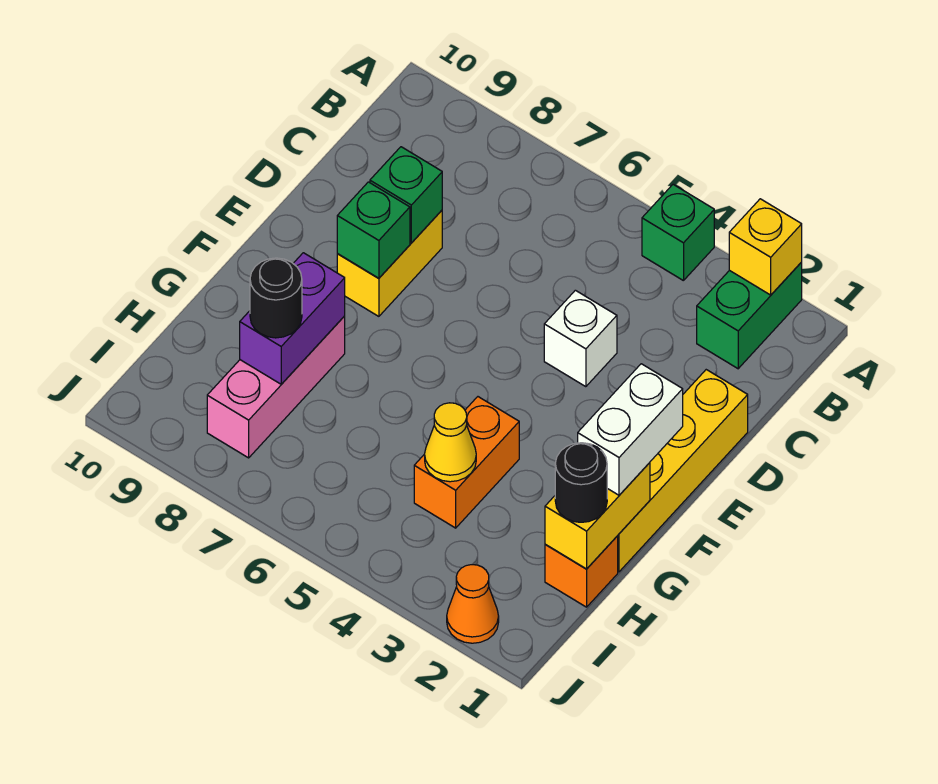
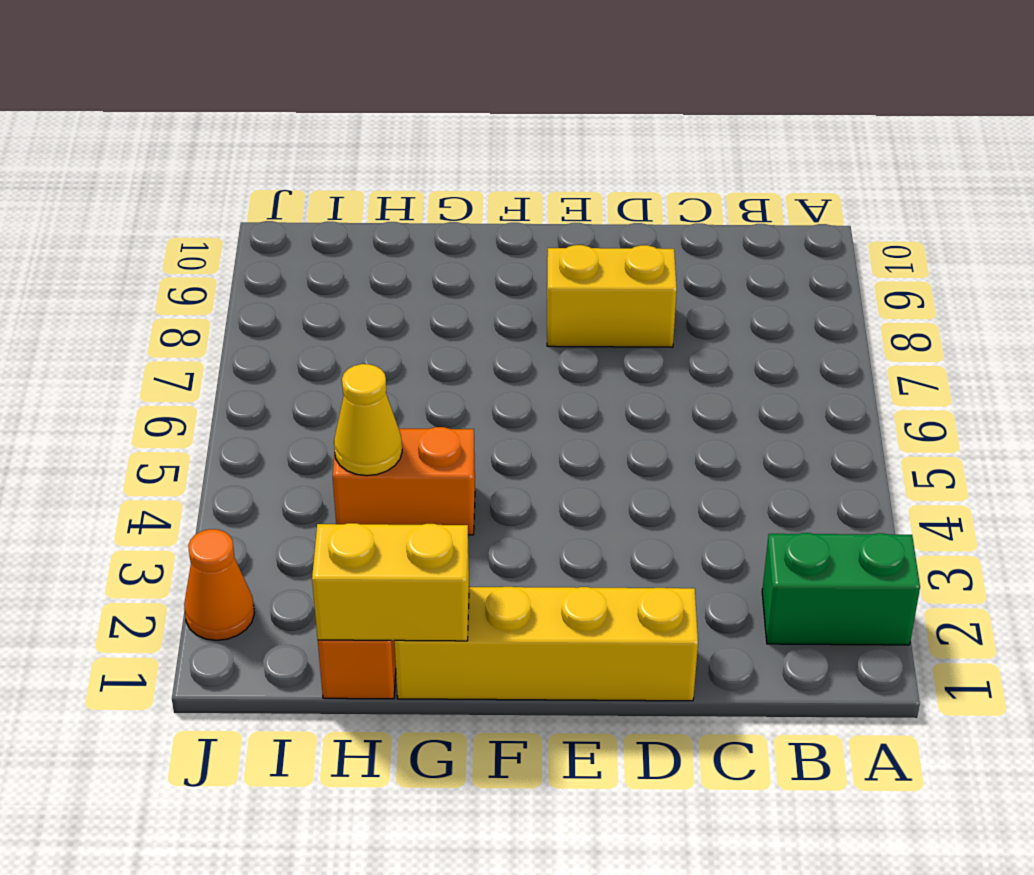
none -> green 1x1 brick [642,184,714,281]
none -> white 1x1 brick [544,290,617,387]
none -> pink 1x3 brick [207,316,345,458]

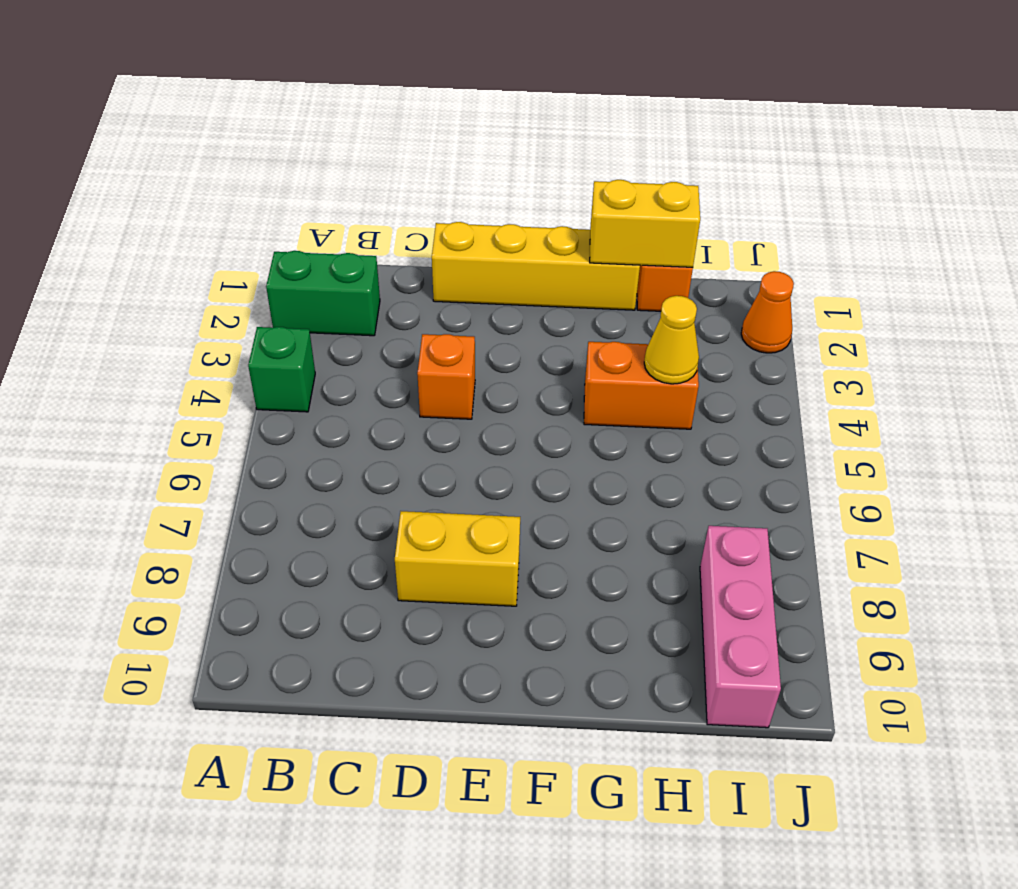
orange 1x1 brick [417,334,475,419] -> white 1x1 brick [544,290,617,387]
pink 1x3 brick [700,526,781,728] -> pink 1x3 brick turned to [207,316,345,458]
none -> yellow 1x1 brick [729,199,802,295]
none -> green 1x1 brick [370,147,442,243]
none -> green 1x1 brick [337,182,410,278]

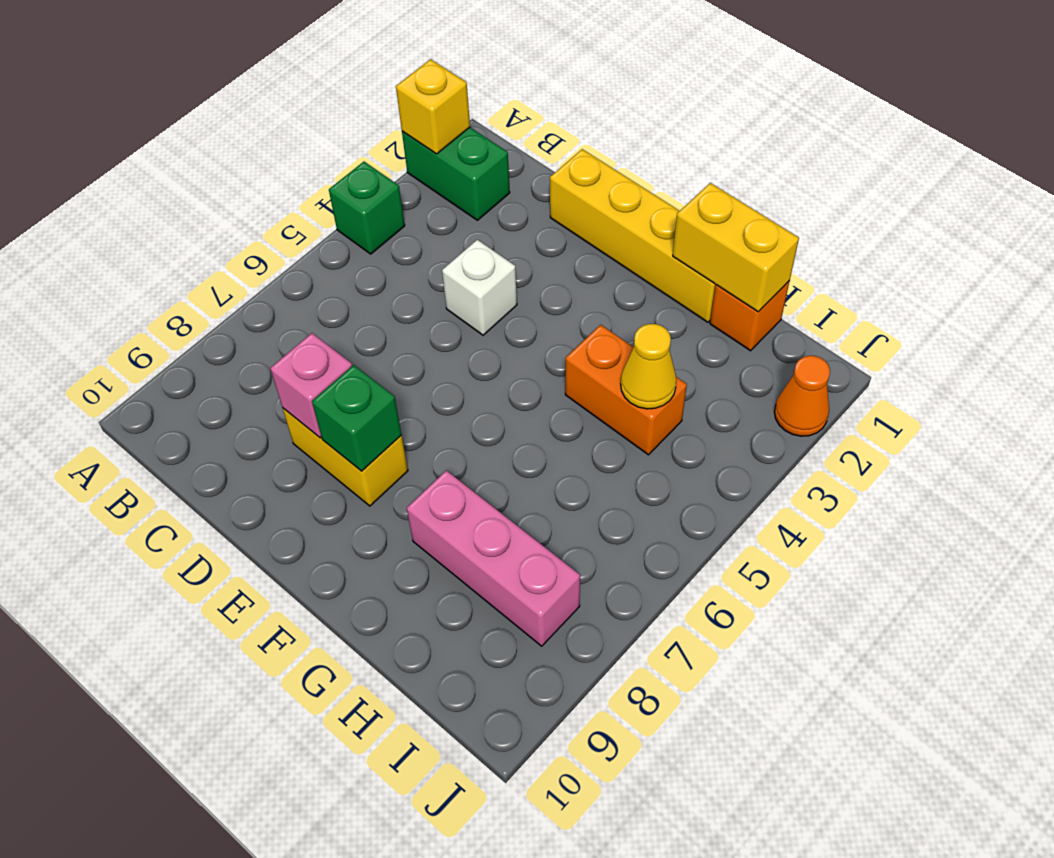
pink 1x1 brick [270,333,352,438] -> green 1x1 brick [370,147,442,243]
none -> purple 1x2 brick [240,253,345,384]
none -> white 1x2 brick [578,364,683,495]
none -> black 1x1 round brick [555,443,607,522]

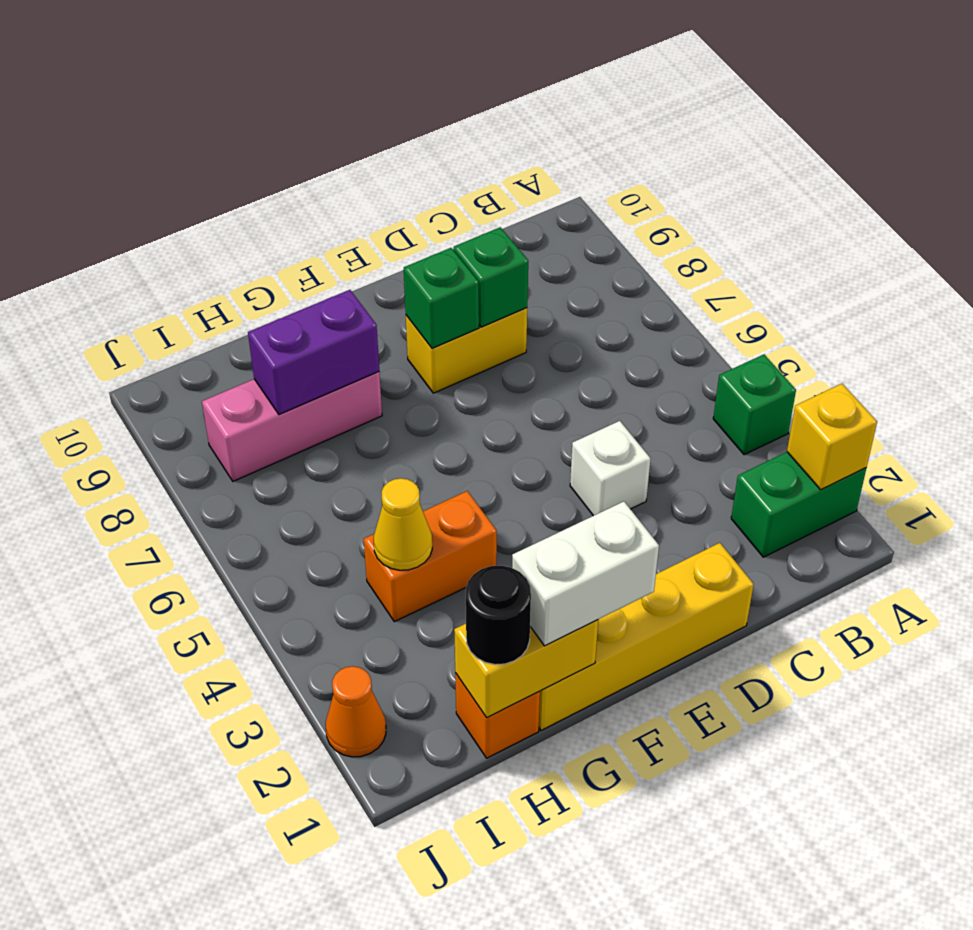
none -> black 1x1 round brick [250,258,302,338]

